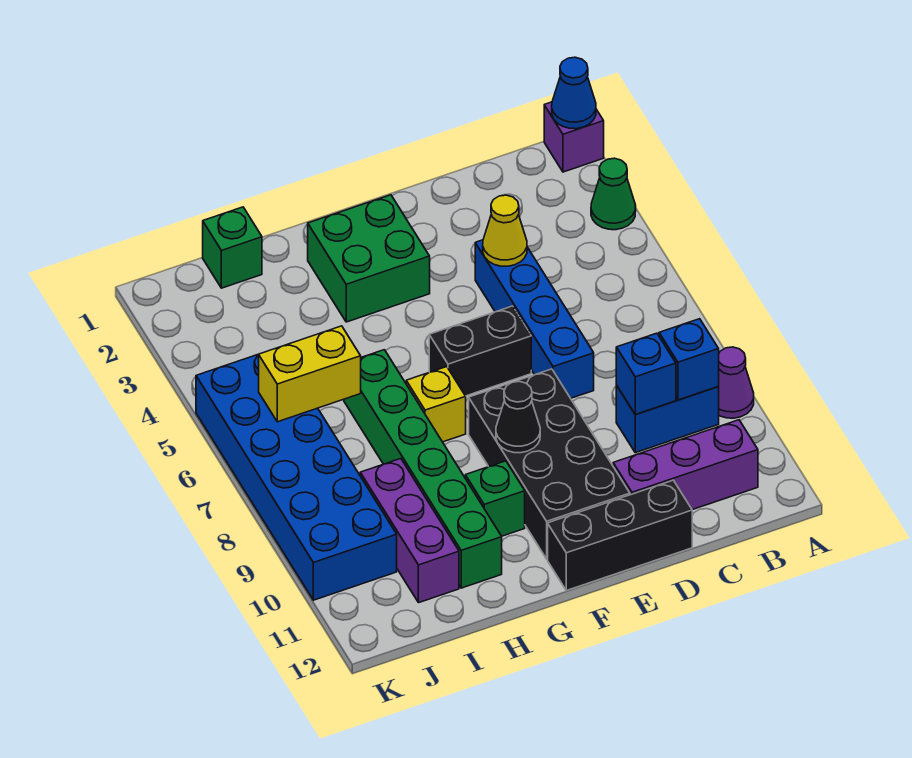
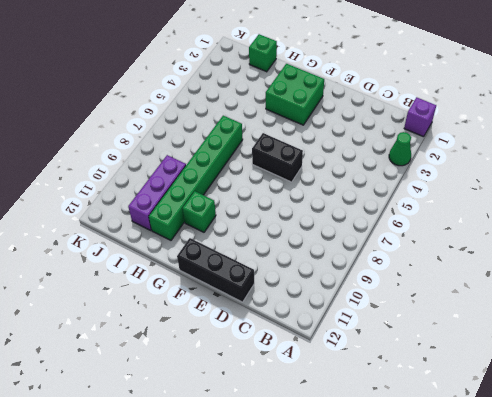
none -> purple 1x1 cone [718,347,754,418]
none -> blue 1x2 brick [616,385,719,453]
none -> purple 1x3 brick [613,420,758,510]

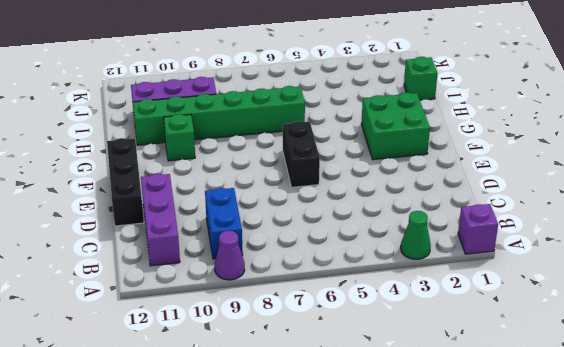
none -> blue 1x4 brick [475,240,594,398]
none -> black 2x4 brick [469,369,630,559]
none -> yellow 1x1 brick [406,367,466,442]

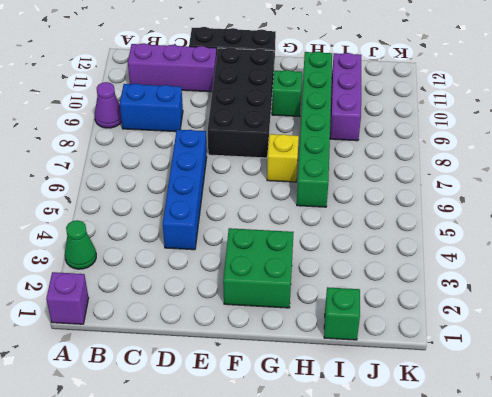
none -> black 1x2 brick [429,306,531,396]
none -> blue 2x6 brick [196,354,397,600]
none -> blue 1x1 cone [552,57,596,129]

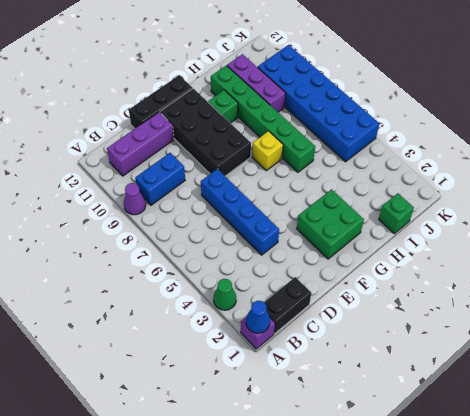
black 1x2 brick [264,277,311,333] -> black 1x2 brick moved to [429,306,531,396]
none -> blue 1x1 brick [659,319,719,400]
none -> blue 1x1 brick [616,333,676,414]
none -> yellow 1x1 cone [483,195,527,266]

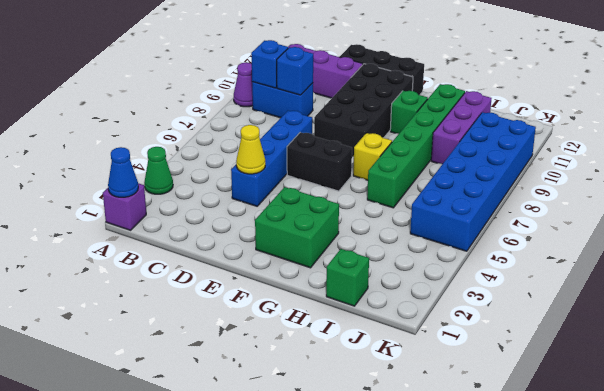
none -> black 1x1 cone [496,381,540,453]
none -> yellow 1x2 brick [259,326,361,422]

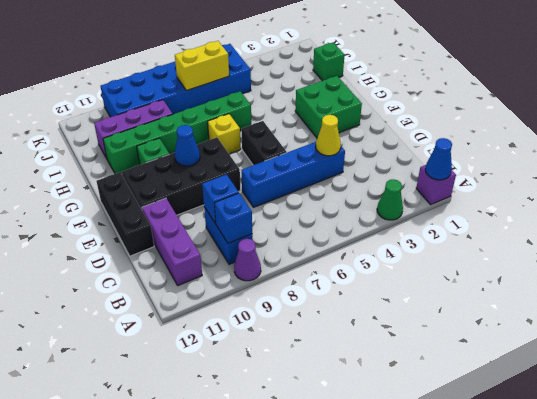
blue 1x1 cone [175,125,200,166] -> black 1x1 cone [496,381,540,453]
yellow 1x2 brick [175,41,229,91] -> yellow 1x2 brick turned to [259,326,361,422]

